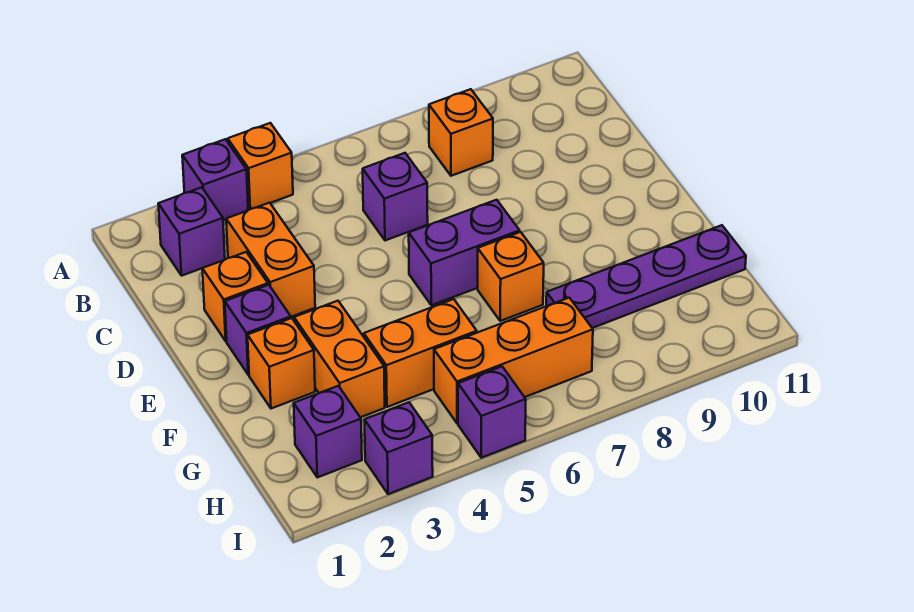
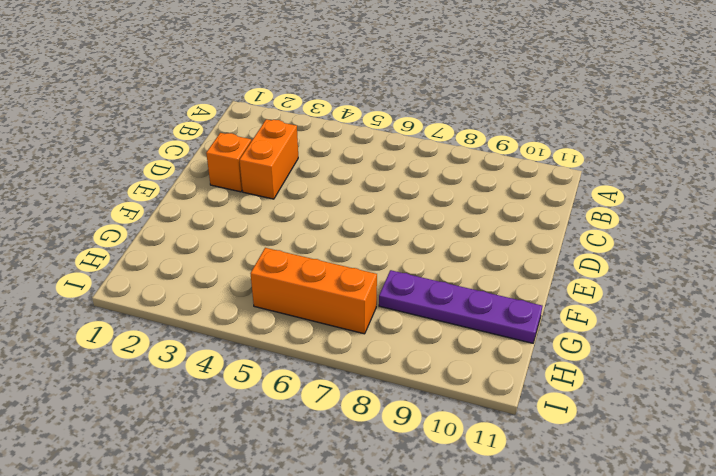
none -> purple 1x1 brick [182,139,248,220]
none -> orange 1x1 brick [228,123,293,209]
none -> purple 1x1 brick [158,187,225,276]

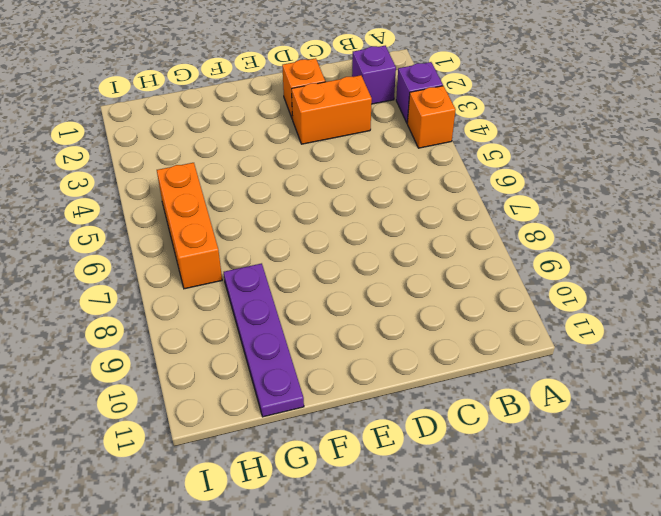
none -> orange 1x1 brick [429,89,493,176]
none -> purple 1x1 brick [363,153,428,241]
none -> purple 1x1 brick [225,285,291,375]

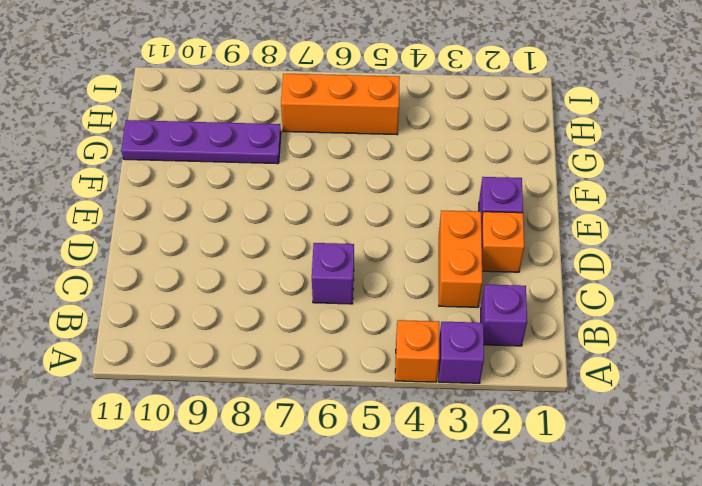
none -> orange 1x1 brick [429,89,493,176]
none -> purple 1x2 brick [409,200,520,305]
none -> orange 1x1 brick [248,318,315,409]

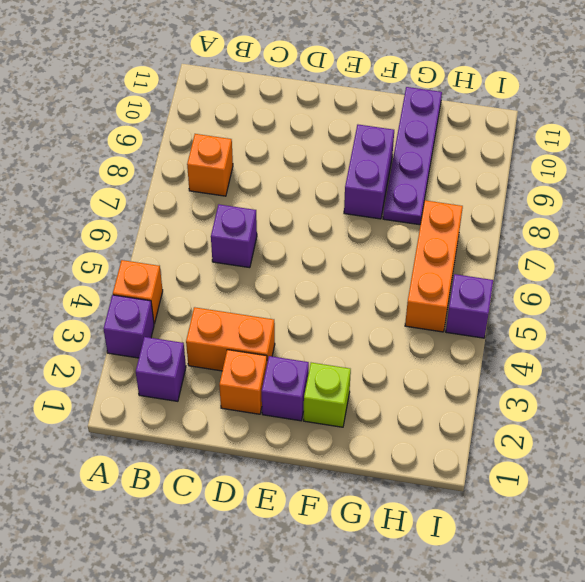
lime 1x1 brick [304,363,351,427] -> orange 1x1 brick [248,318,315,409]
purple 1x2 brick [344,125,394,219] -> purple 1x2 brick moved to [409,200,520,305]
none -> orange 1x2 brick [294,301,385,417]
none -> orange 1x1 brick [478,232,544,321]
none -> orange 1x2 brick [364,299,477,407]

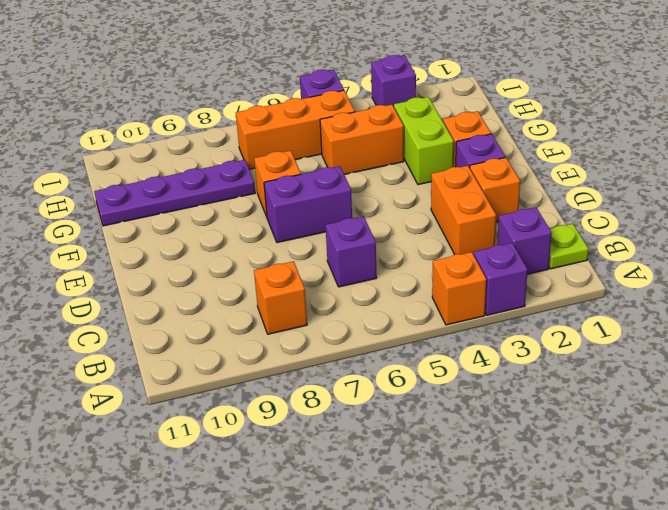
lime 1x1 plate [549,224,589,269] -> none
lime 1x2 brick [394,97,454,185] -> orange 1x2 brick [294,301,385,417]
none -> purple 1x1 brick [294,386,362,477]

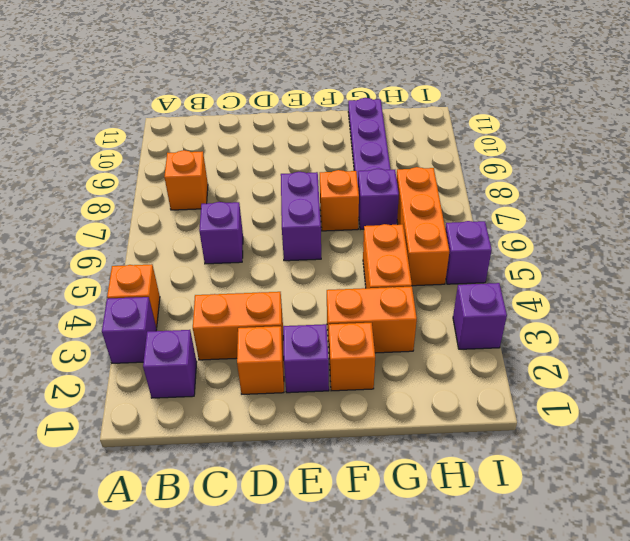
purple 1x1 brick [358,169,399,230] -> purple 1x1 brick moved to [294,386,362,477]

